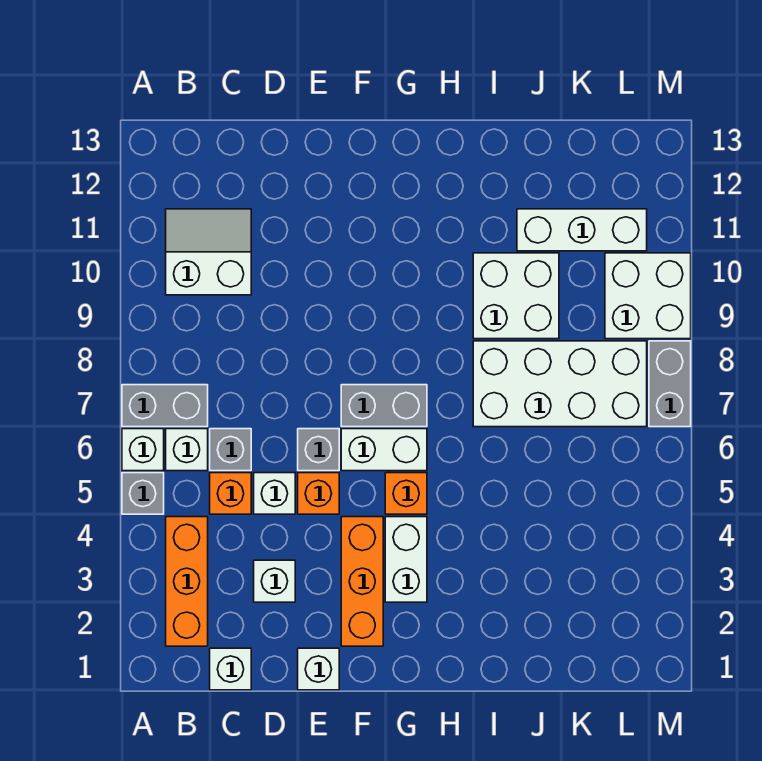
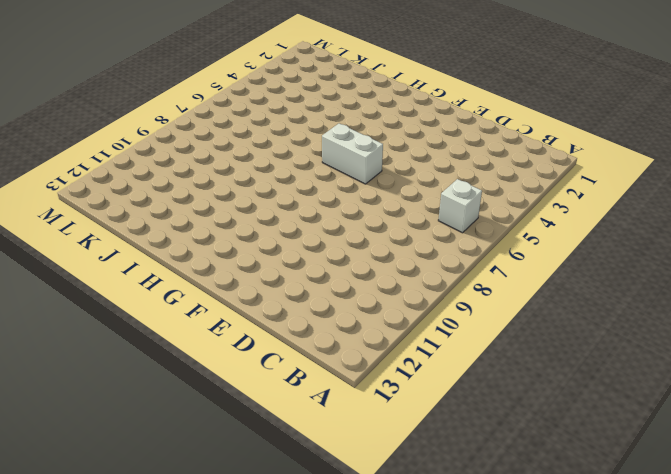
none -> grey 1x1 brick [122,473,164,514]
none -> white 1x1 brick [122,429,164,471]
none -> grey 1x2 brick [122,385,208,427]

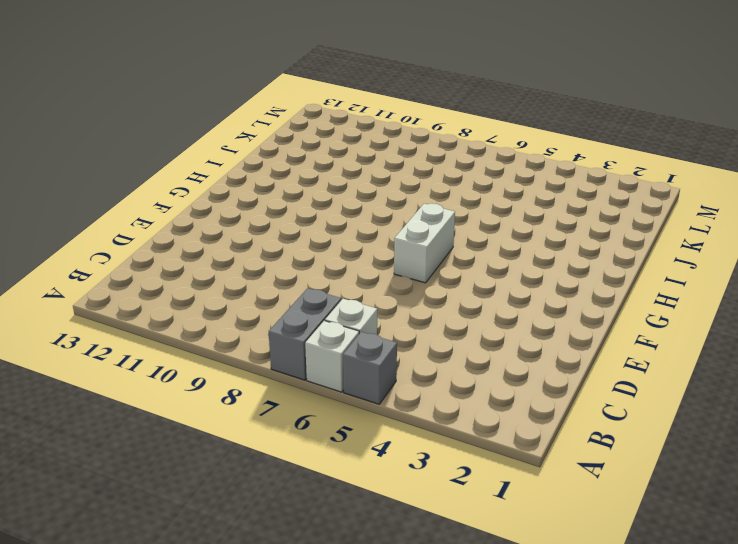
none -> orange 1x3 brick [166,517,208,646]
none -> white 2x2 slope [166,209,251,295]
none -> white 1x1 brick [210,648,251,690]

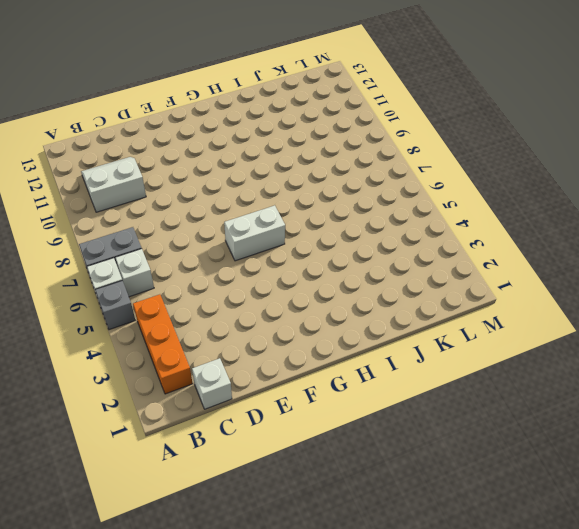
none -> orange 1x1 brick [210,473,251,514]
none -> grey 1x1 brick [210,429,251,471]
none -> white 1x1 brick [254,560,295,602]

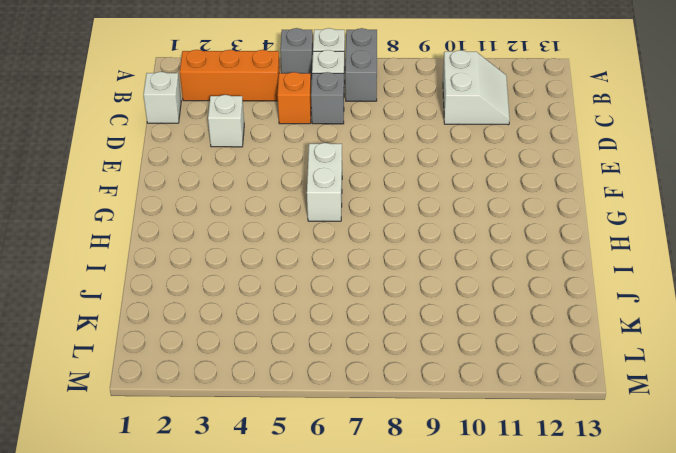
none -> white 1x1 brick [254,473,295,514]
none -> white 1x1 brick [298,648,339,690]
none -> orange 1x1 brick [298,473,339,514]

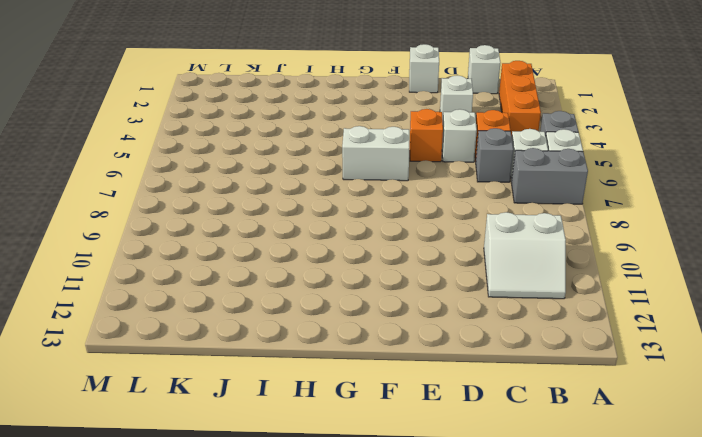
none -> grey 1x1 brick [298,429,339,471]
none -> orange 1x3 brick [341,517,383,646]
none -> grey 1x2 brick [341,385,427,427]

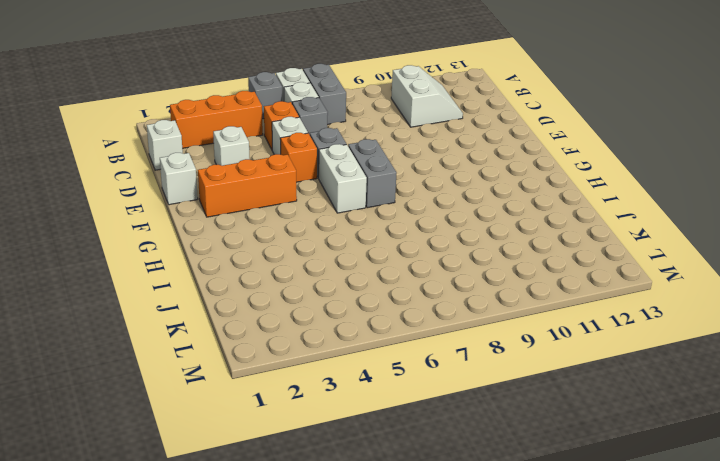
none -> white 1x2 brick [385,517,427,602]
none -> orange 1x1 brick [385,473,427,514]
none -> white 2x4 brick [473,341,647,427]

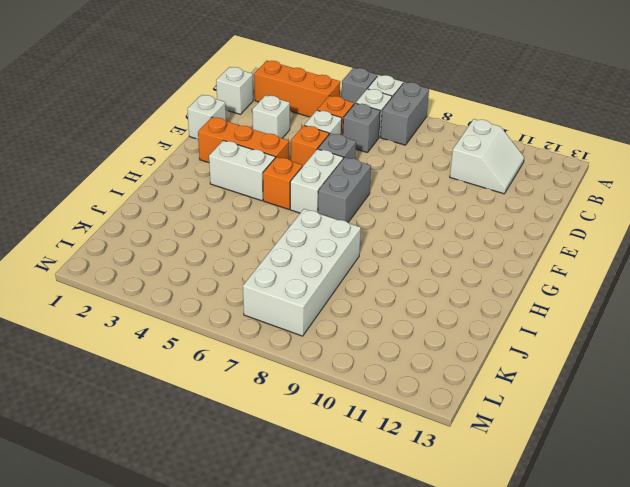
none -> white 2x2 brick [473,253,559,339]
none -> white 1x3 brick [517,209,647,251]
none -> white 2x2 brick [605,253,691,339]

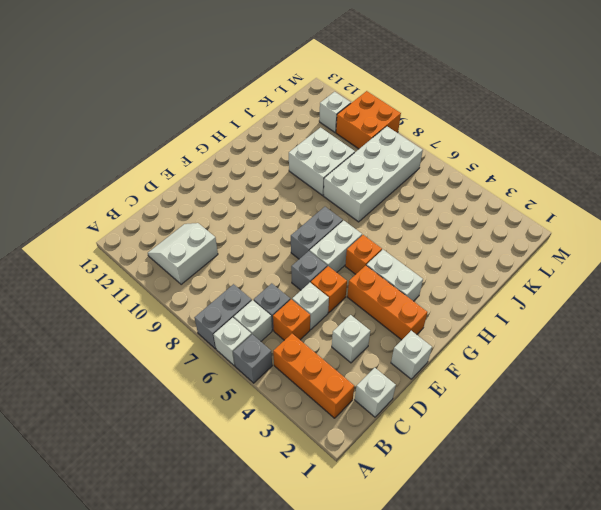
orange 2x2 brick [336,91,401,149] -> white 2x2 brick [605,253,691,339]
white 1x1 brick [319,92,351,132] -> white 1x3 brick [517,209,647,251]
none -> grey 1x2 brick [649,341,691,427]

